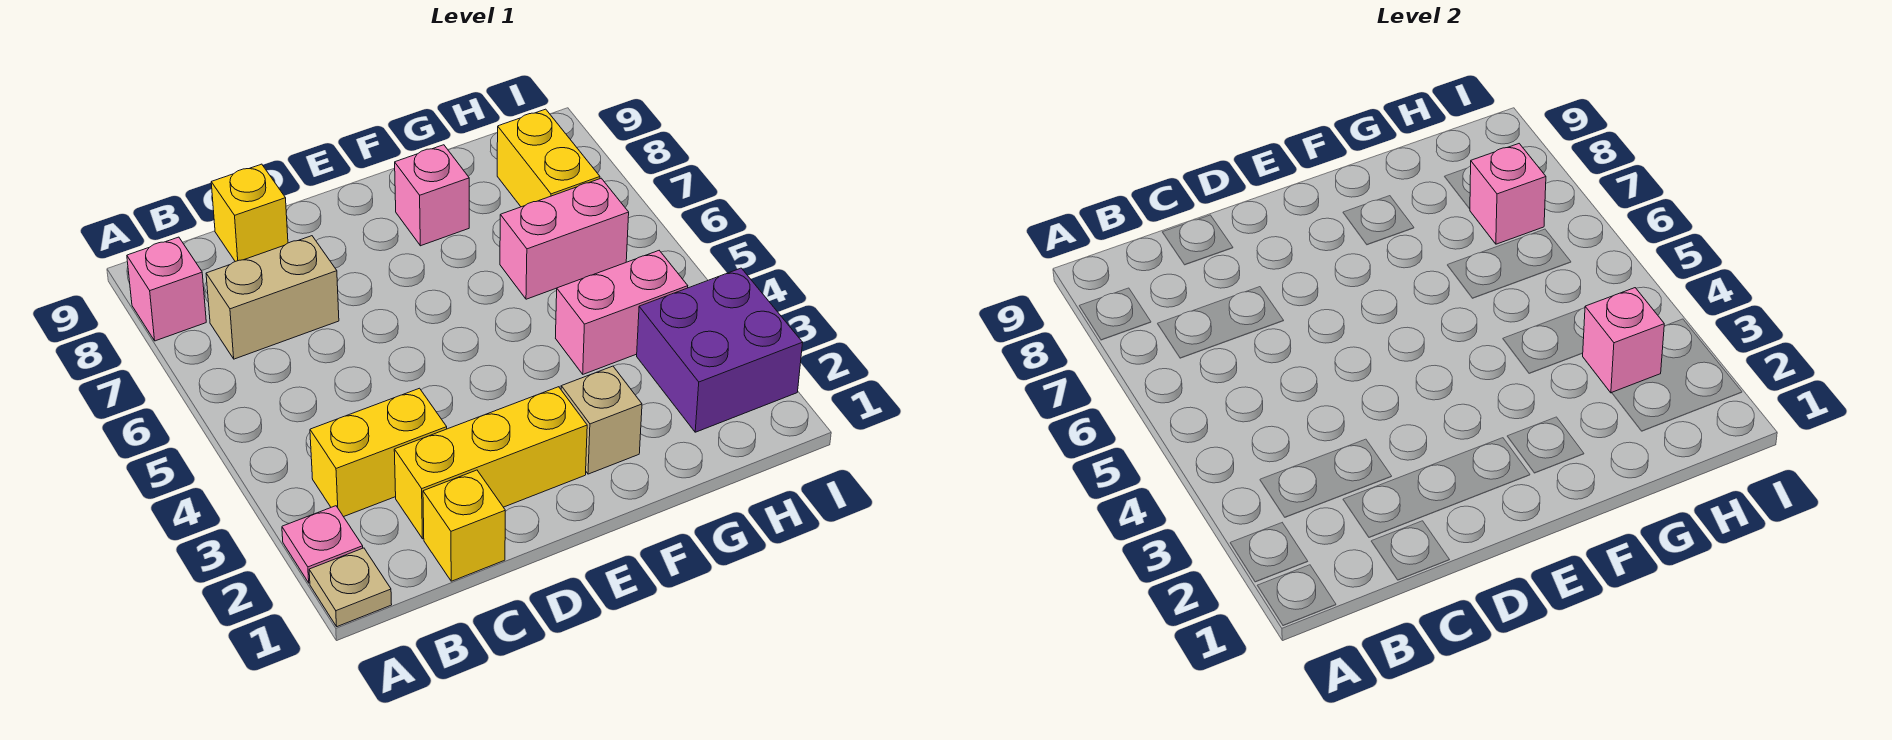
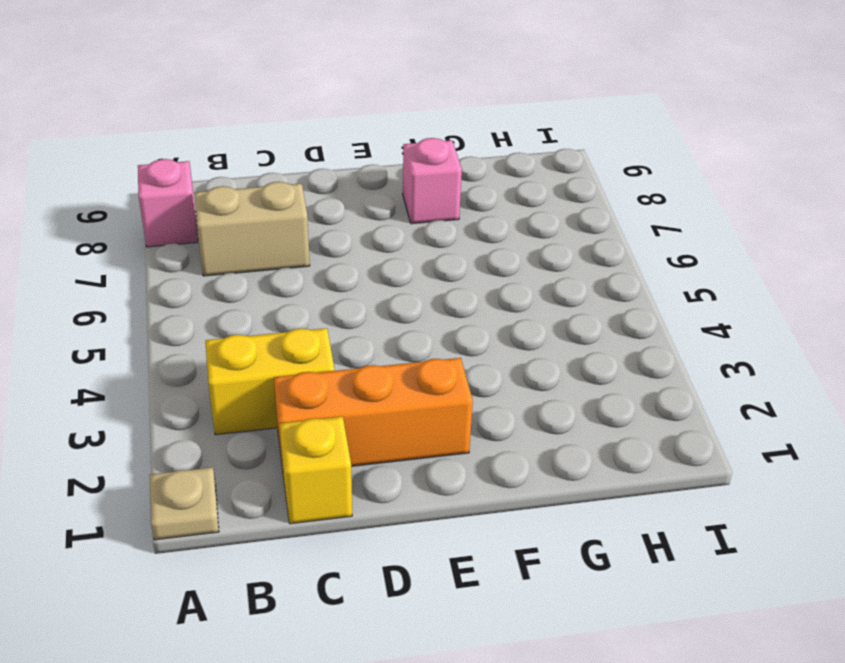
orange 1x3 brick [274,358,473,469] -> yellow 1x3 brick [394,387,587,539]
none -> pink 1x1 plate [282,506,363,583]
none -> yellow 1x1 brick [211,164,288,262]
none -> tan 1x1 brick [561,366,642,474]

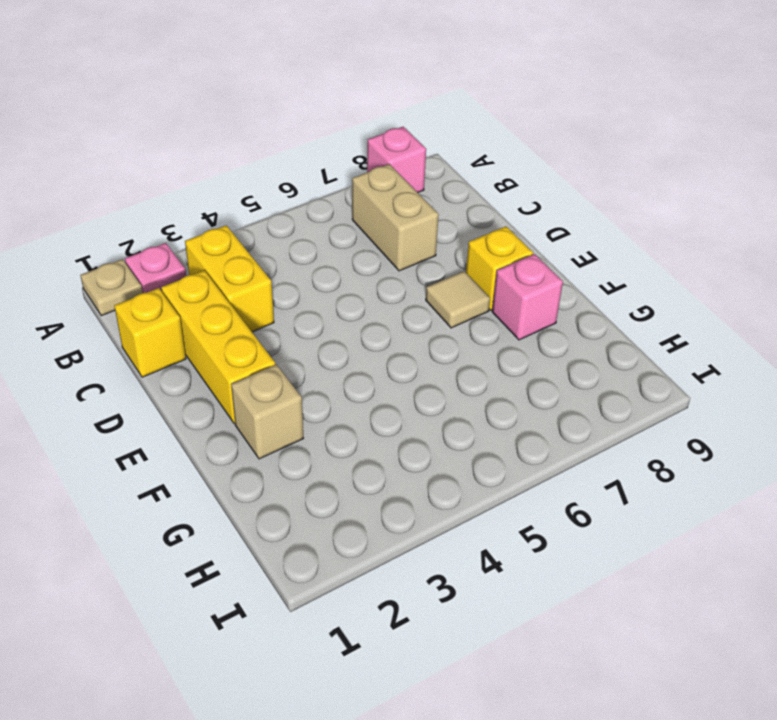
tan 1x1 tile [426,271,490,328] -> none
yellow 1x1 brick [466,226,533,310] -> yellow 1x1 brick moved to [211,164,288,262]
none -> pink 1x2 brick [556,251,688,374]
none -> pink 1x2 brick [500,178,629,299]
none -> purple 2x2 brick [637,268,803,432]

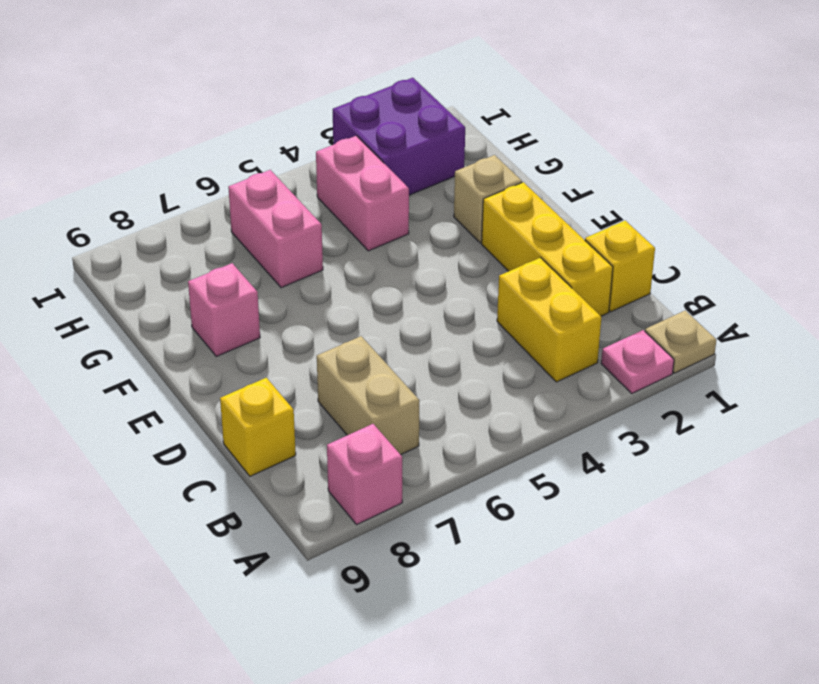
none -> yellow 1x2 brick [497,109,600,207]
none -> pink 1x1 brick [1583,288,1664,393]
none -> pink 1x1 brick [1470,144,1546,244]

